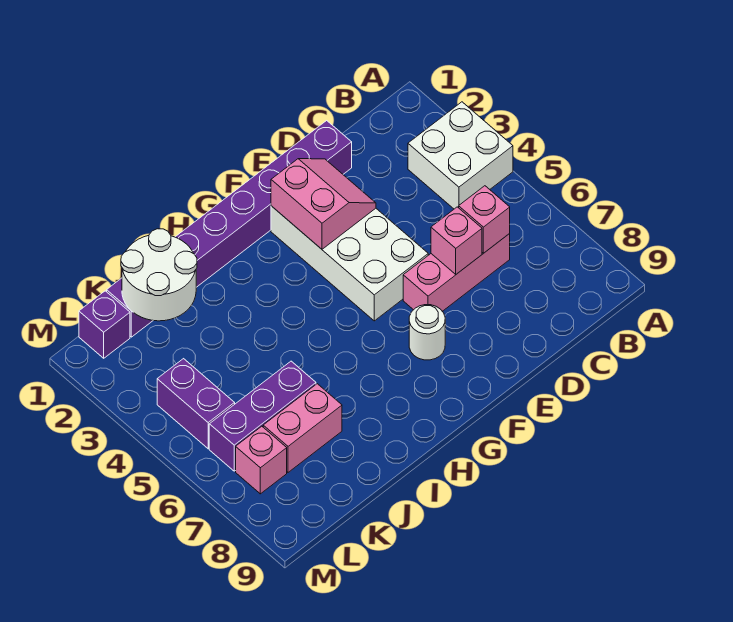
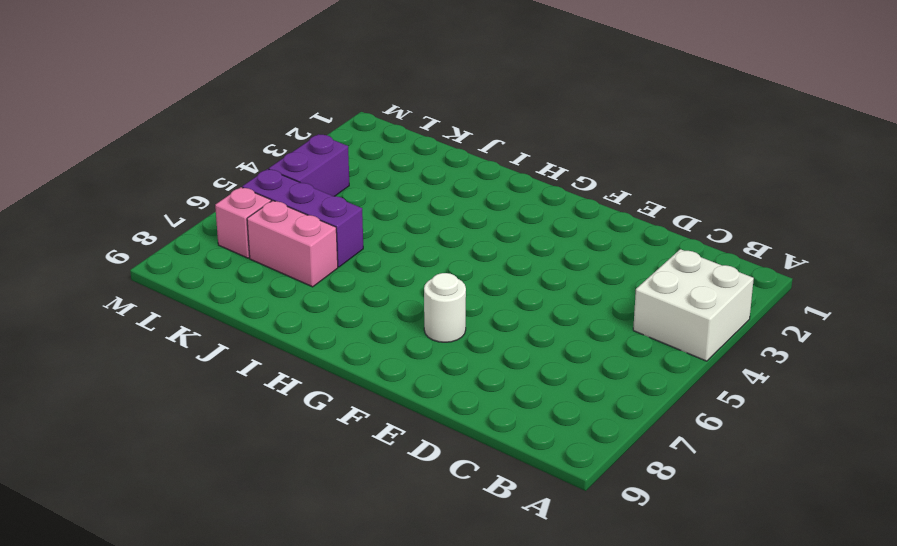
none -> pink 1x3 brick [403,234,510,311]
none -> purple 1x8 brick [107,121,352,337]
none -> white 2x4 brick [271,206,428,321]

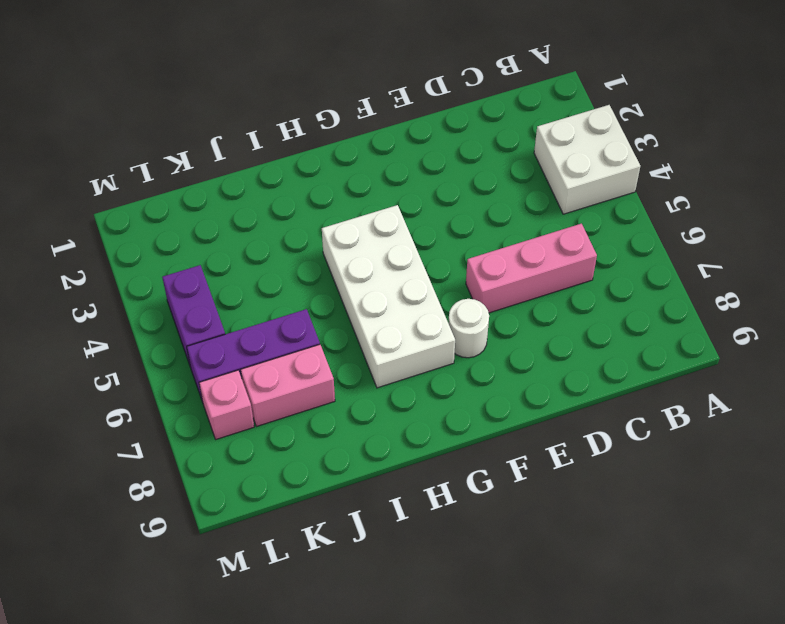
white 2x4 brick [322,205,455,388] -> white 2x4 brick moved to [271,206,428,321]
none -> purple 1x8 brick [107,121,352,337]
none -> purple 1x1 brick [79,291,130,358]
none -> pink 1x1 brick [459,186,510,253]

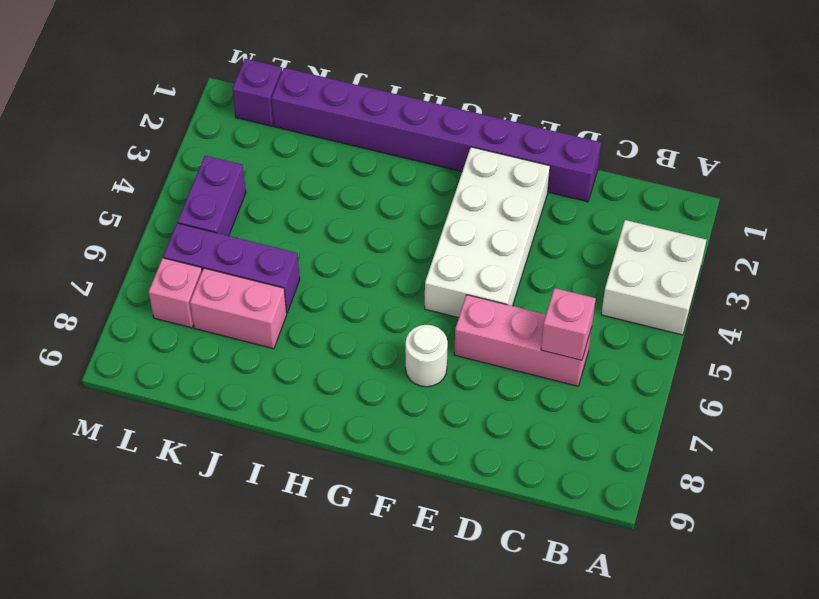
none -> pink 1x1 brick [431,207,482,274]
none -> pink 2x2 slope [271,159,376,249]
none -> white 2x2 round brick [121,229,197,321]

